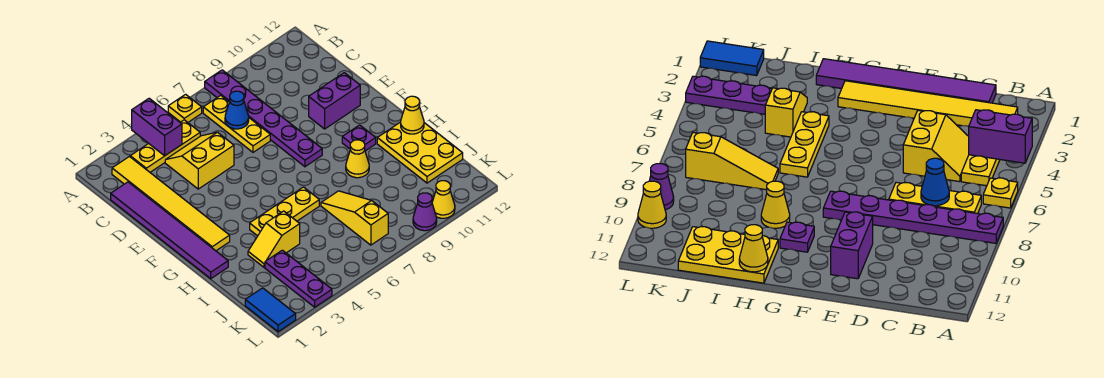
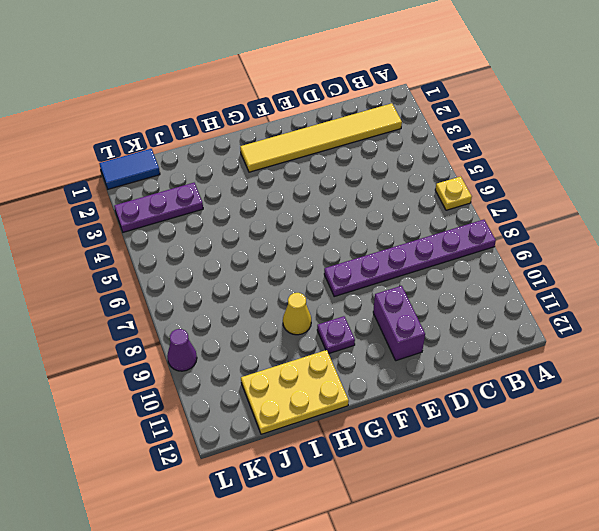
none -> yellow 1x3 plate [130,120,200,172]
none -> yellow 1x3 plate [203,95,270,152]
none -> purple 1x6 tile [111,182,228,279]

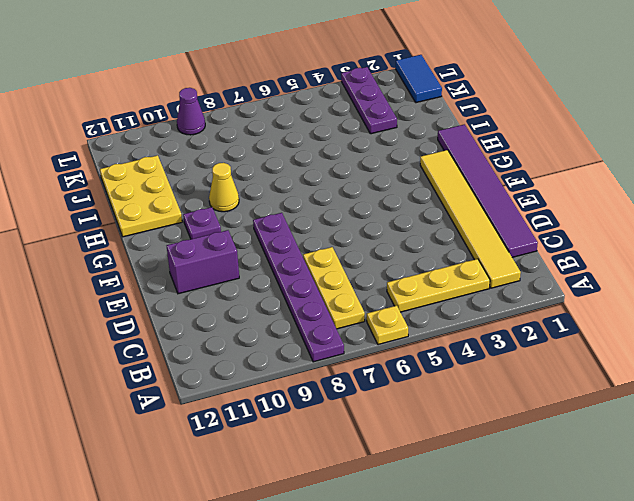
none -> yellow 2x2 slope [165,132,234,189]
none -> yellow 1x3 plate [250,187,319,236]
none -> yellow 1x2 slope [248,211,300,267]

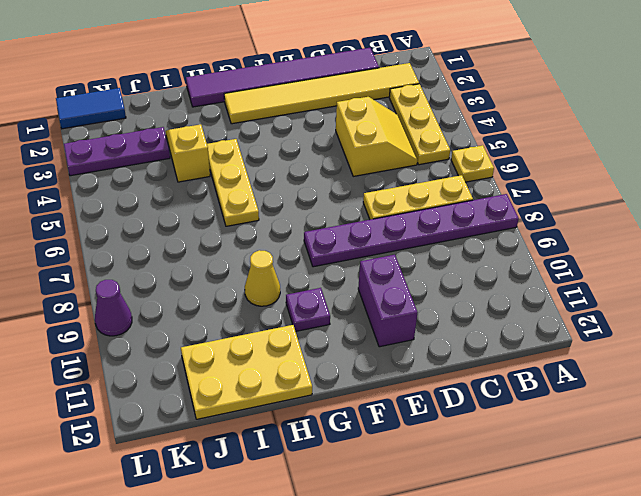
none -> yellow 1x3 slope [321,191,388,245]
none -> yellow 1x1 cone [432,181,455,218]
none -> purple 1x2 brick [132,98,182,156]

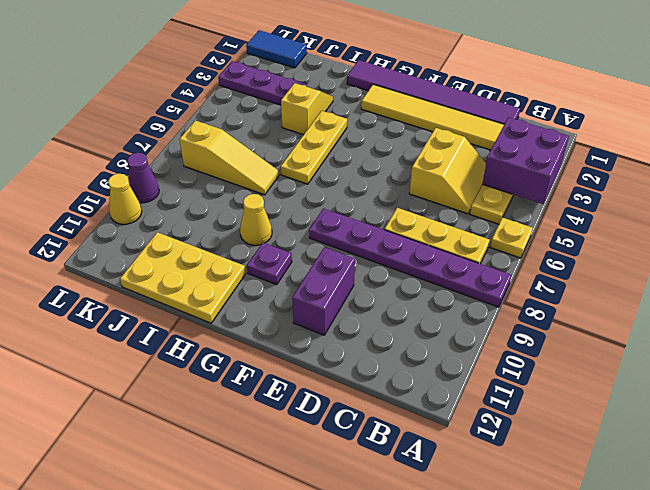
purple 2x2 brick [482,117,569,204] -> purple 1x2 brick [132,98,182,156]
none -> blue 1x1 cone [225,91,249,129]
none -> yellow 1x1 cone [401,96,424,134]

